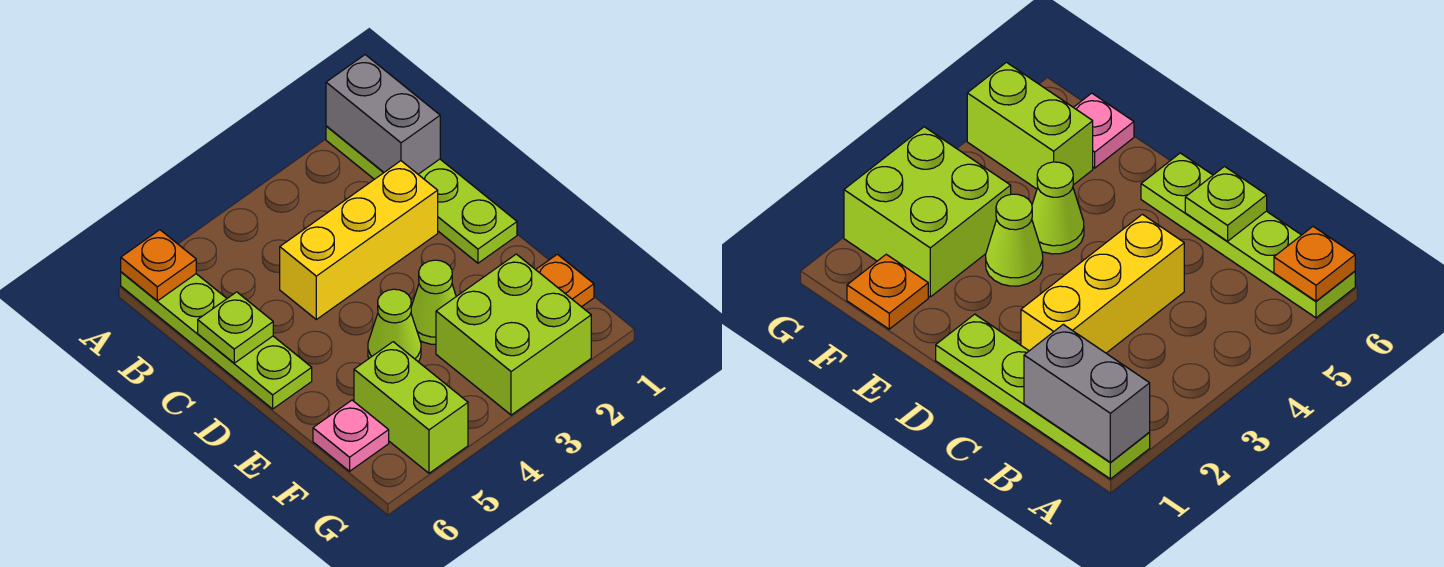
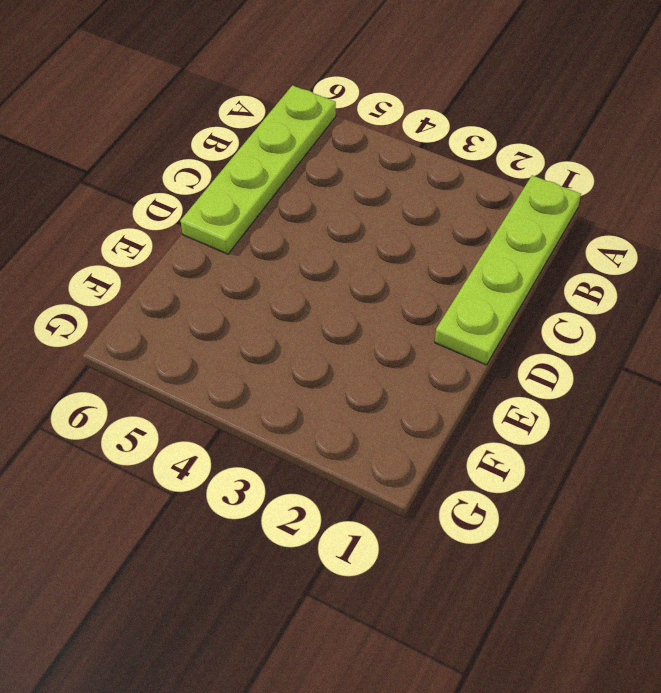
none -> yellow 1x3 brick [280,161,438,319]
none -> lime 1x1 cone [411,260,456,344]
none -> lime 1x1 cone [368,289,421,362]

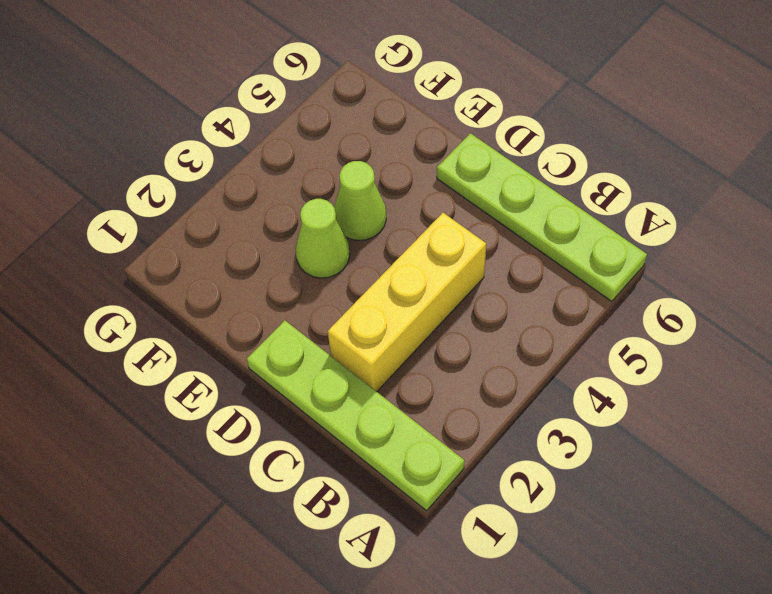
none -> orange 1x1 plate [536,254,594,307]
none -> lime 2x2 brick [436,254,591,415]
none -> lime 1x2 brick [354,342,468,473]

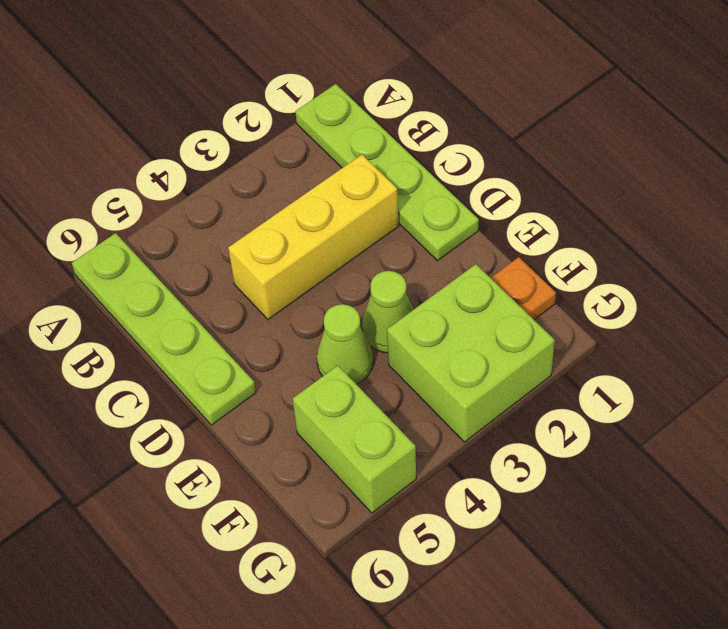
none -> pink 1x1 plate [313,400,389,471]
none -> grey 1x2 brick [326,55,440,174]
none -> orange 1x1 plate [121,230,196,301]

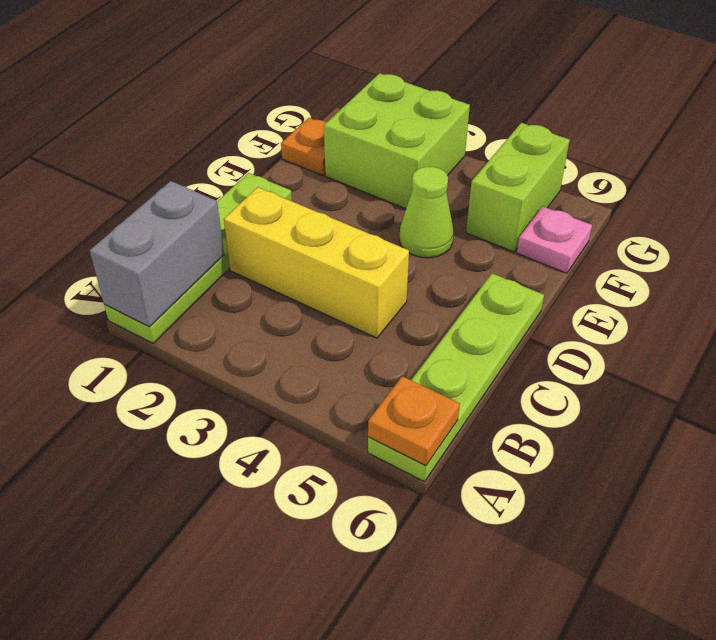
none -> lime 1x1 cone [411,260,456,344]
none -> lime 1x1 plate [198,292,273,363]

